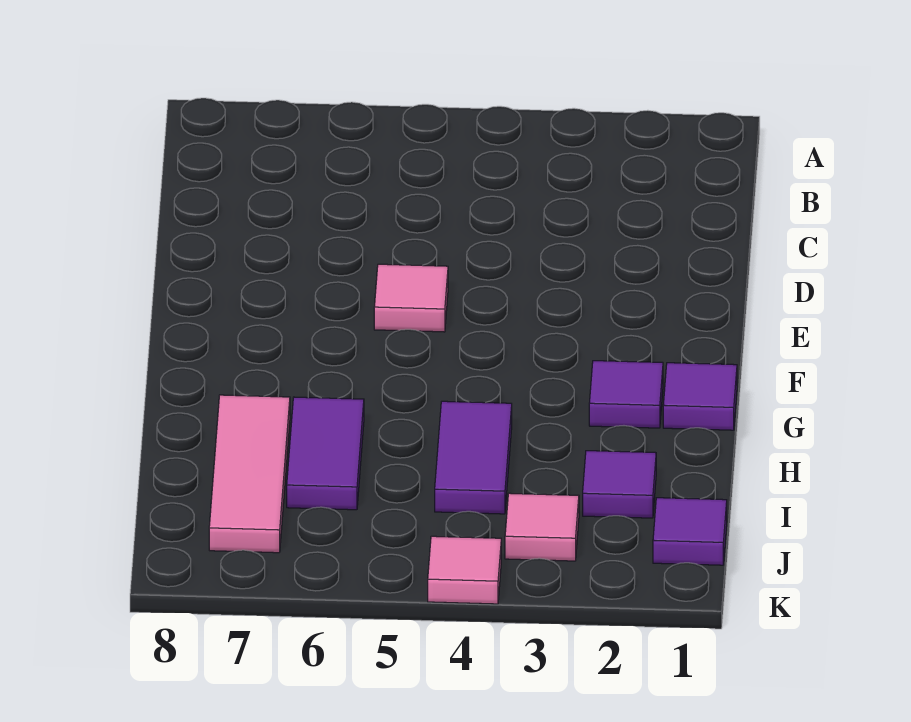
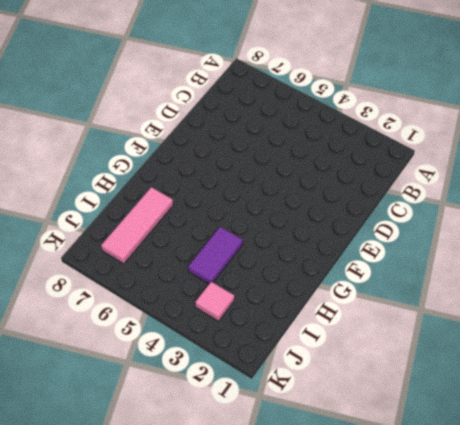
none -> pink 1x1 tile [374,264,448,332]
none -> purple 1x1 tile [663,363,737,430]

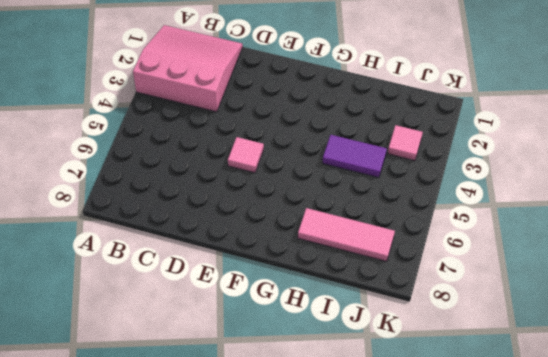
pink 3x3 slope [133,25,243,112] -> none
none -> purple 1x1 tile [663,363,737,430]
none -> purple 1x1 tile [589,361,663,428]

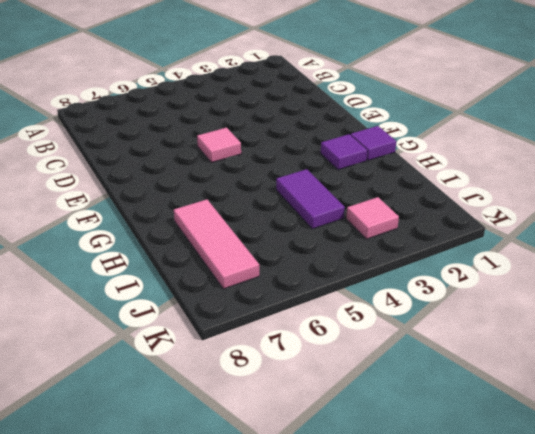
none -> purple 1x2 tile [287,397,364,510]
none -> purple 1x1 tile [583,451,656,518]

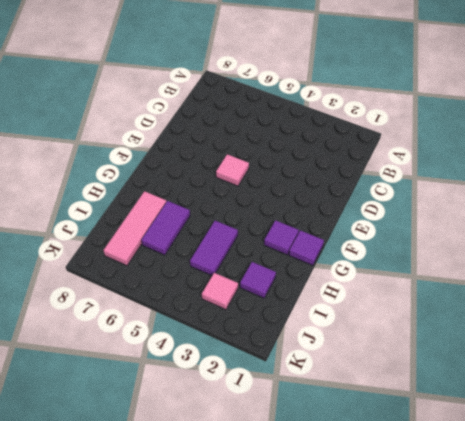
none -> purple 1x1 tile [653,498,727,565]
none -> pink 1x1 tile [428,536,501,604]

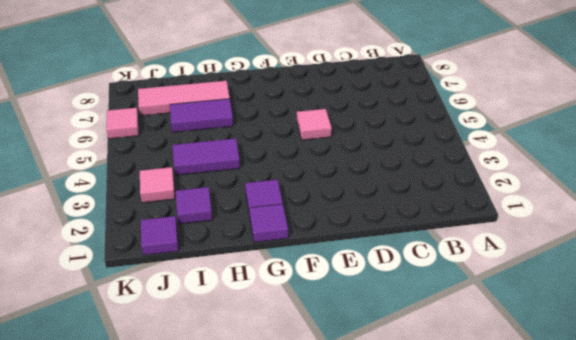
pink 1x1 tile [106,108,139,139] -> pink 1x1 tile moved to [428,536,501,604]

